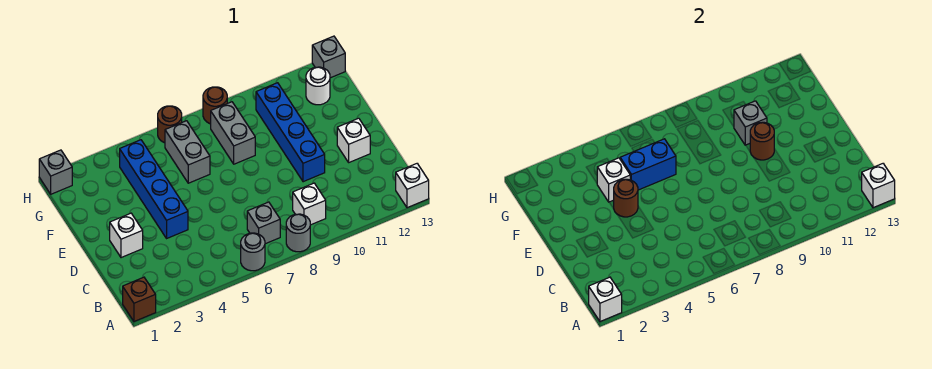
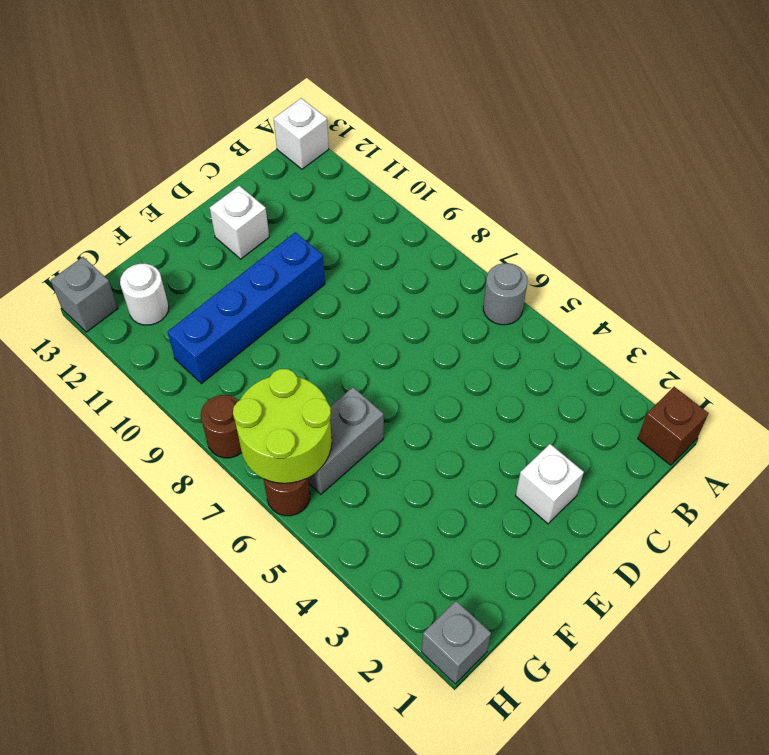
lime 2x2 round brick [233,369,332,483] -> none
none -> grey 1x1 round brick [286,214,310,252]
none -> grey 1x1 brick [247,202,280,244]
none -> white 1x1 brick [293,183,326,225]

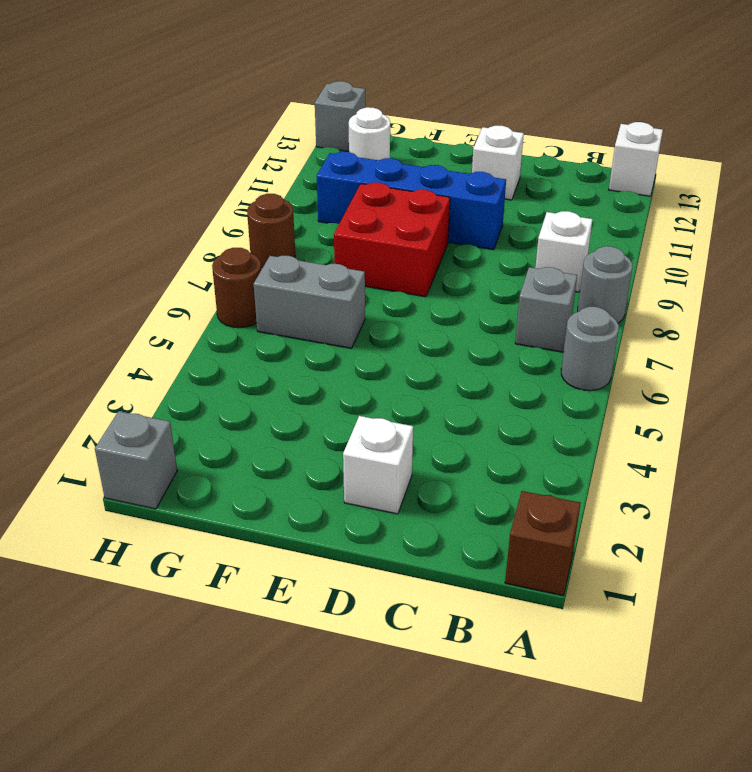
red 2x2 brick [334,183,450,297] -> grey 1x2 brick [211,102,255,164]
none -> blue 1x4 brick [120,140,188,238]
none -> white 1x1 brick [589,277,622,322]
none -> white 1x1 brick [862,164,895,208]

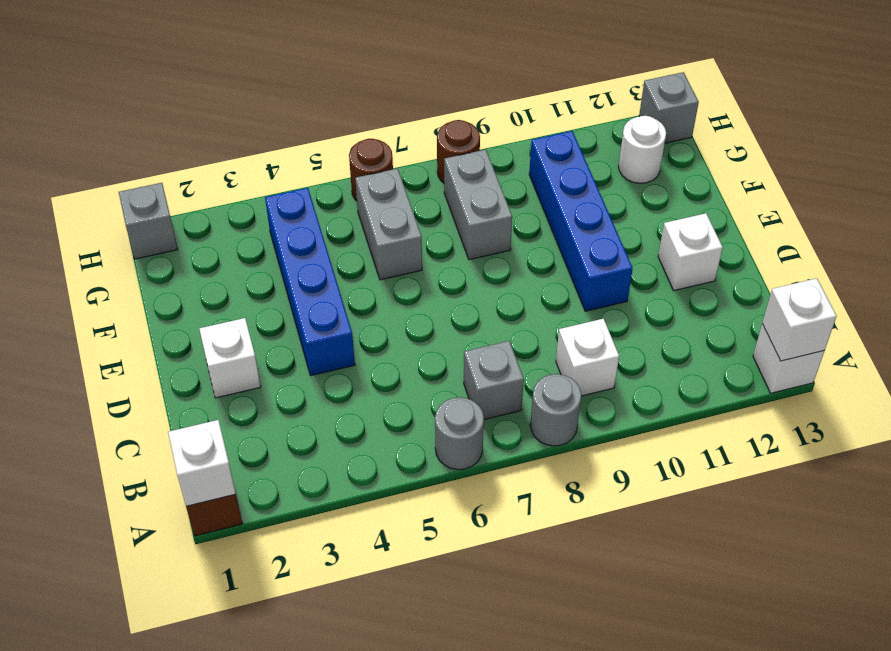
none -> brown 1x1 round brick [614,179,638,217]
none -> brown 1x1 round brick [750,122,774,160]
none -> white 1x1 brick [597,158,630,202]

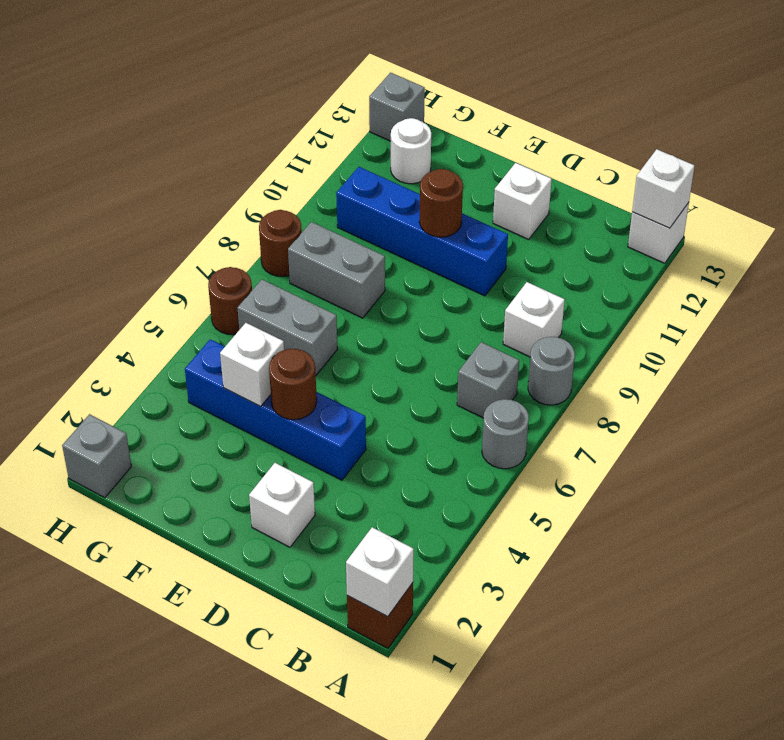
none -> blue 1x2 brick [620,139,676,190]
none -> grey 1x1 brick [734,101,767,145]

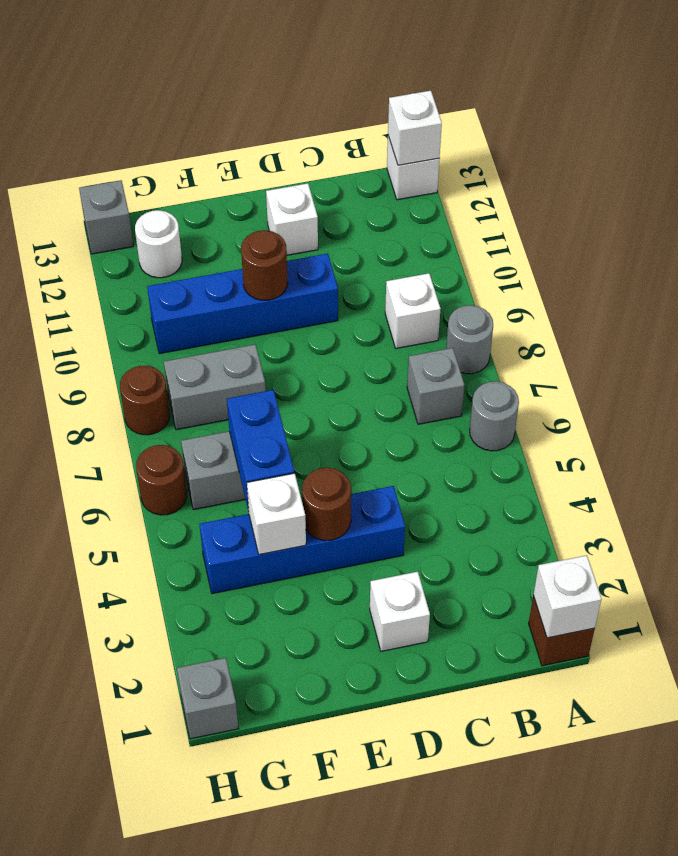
none -> grey 1x1 brick [734,101,767,145]

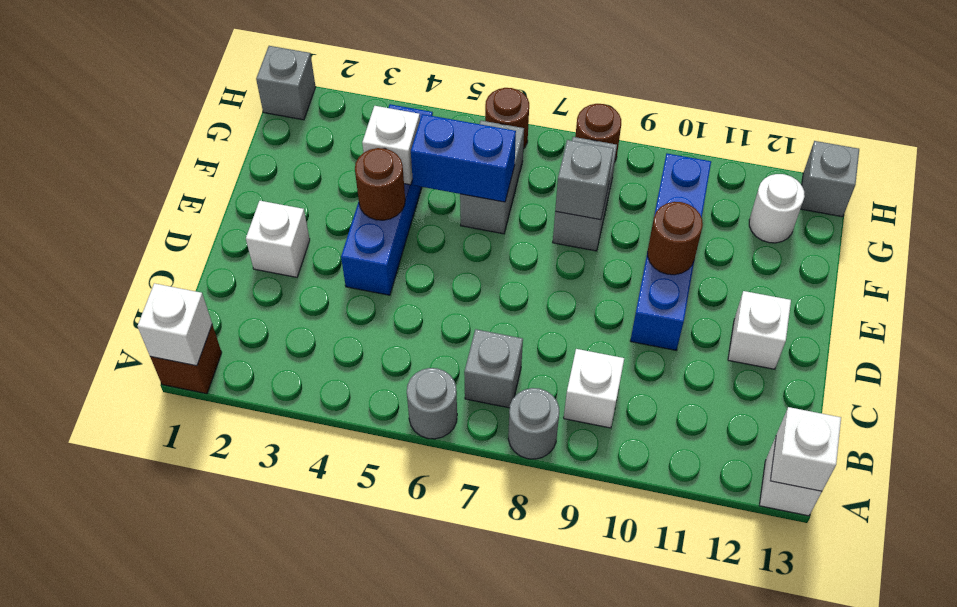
grey 1x1 brick [555,140,614,220] -> grey 1x1 brick moved to [734,101,767,145]

